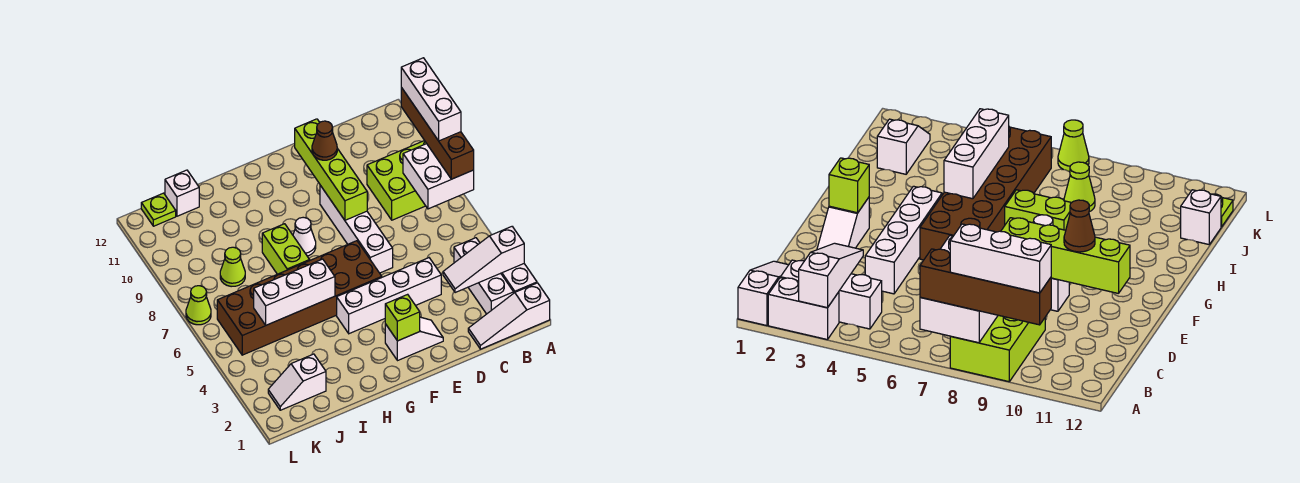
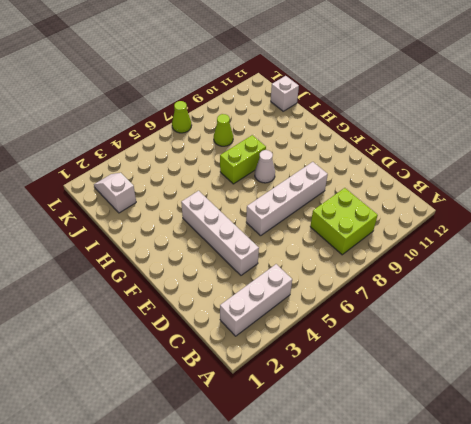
lime 2x2 brick [310,188,378,255] -> lime 2x3 brick [367,141,427,220]
none -> white 1x3 slope [468,283,550,349]
none -> white 1x2 brick [501,264,537,293]
none -> white 1x2 slope [385,317,443,361]

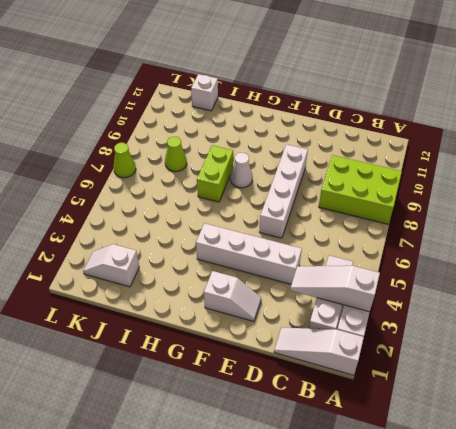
none -> brown 2x6 brick [217,241,382,355]
none -> lime 1x1 plate [141,193,176,226]
none -> white 2x2 brick [403,144,474,209]

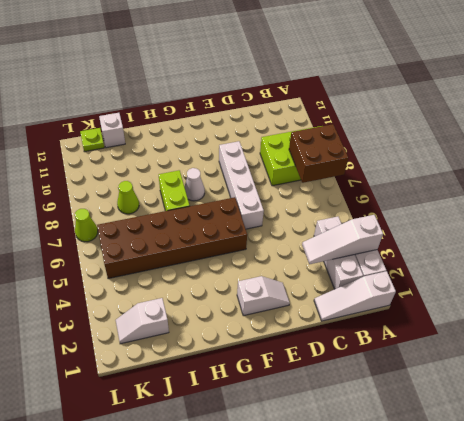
brown 2x2 brick [289,124,348,183] -> white 2x2 brick [403,144,474,209]
none -> white 1x4 brick [337,258,441,334]
none -> lime 1x4 brick [295,119,367,220]
none -> lime 1x1 brick [385,294,420,341]

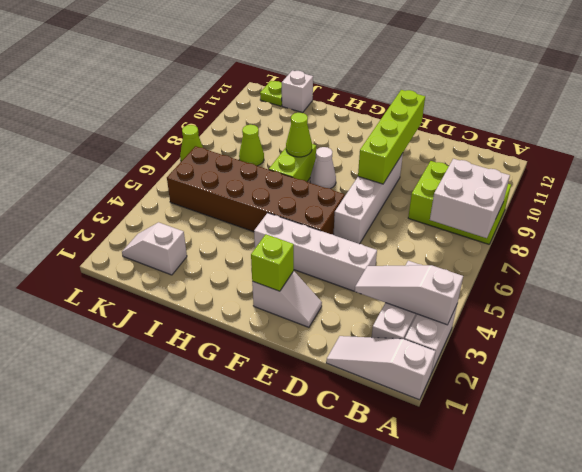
lime 1x1 cone [286,113,312,157] -> none
none -> white 1x3 brick [254,259,335,325]
none -> brown 1x4 brick [401,88,474,179]
none -> brown 1x1 cone [312,121,337,160]

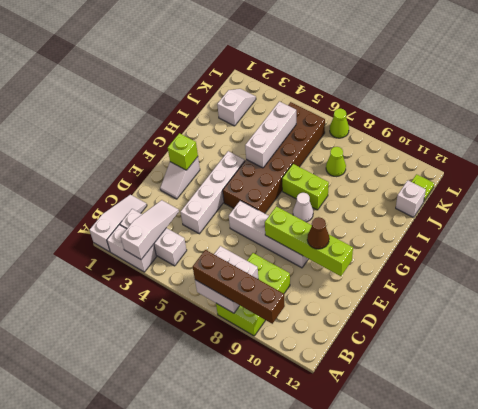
none -> white 1x3 brick [401,58,461,141]

